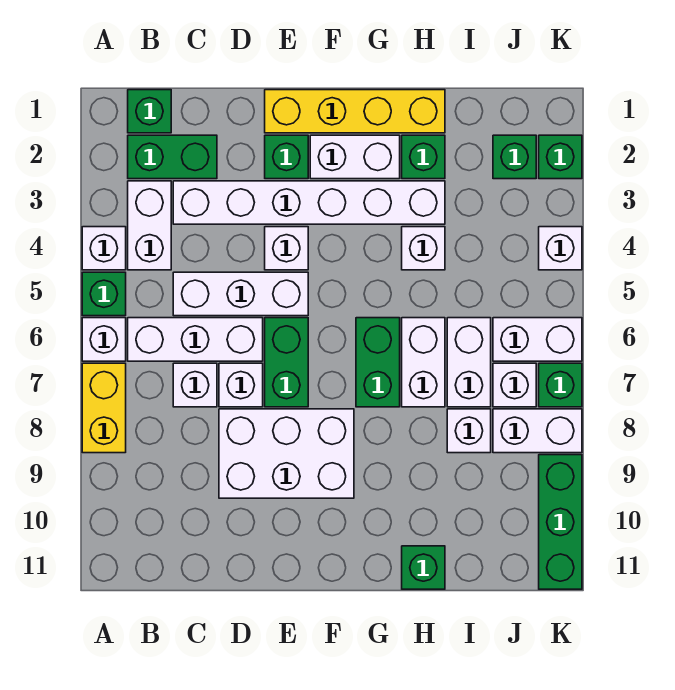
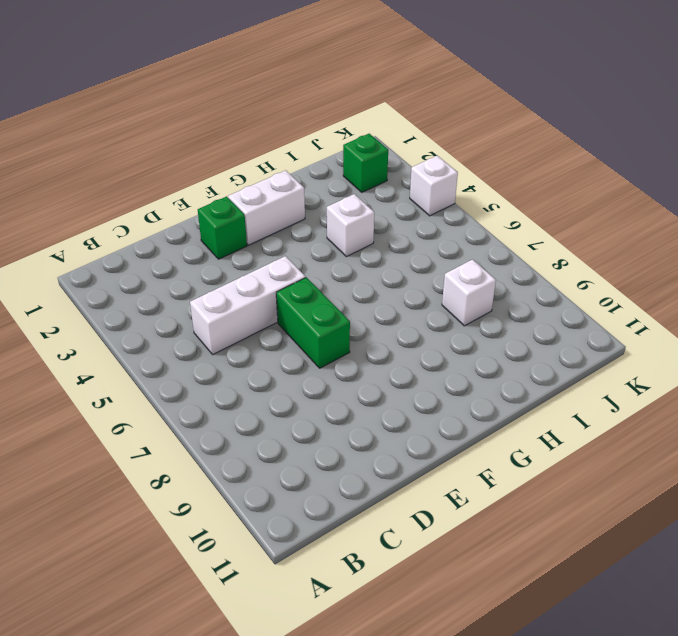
none -> white 1x1 brick [82,227,126,270]
none -> green 1x1 brick [82,272,126,316]
none -> white 1x1 brick [82,318,126,361]
none -> yellow 1x2 brick [82,363,126,453]

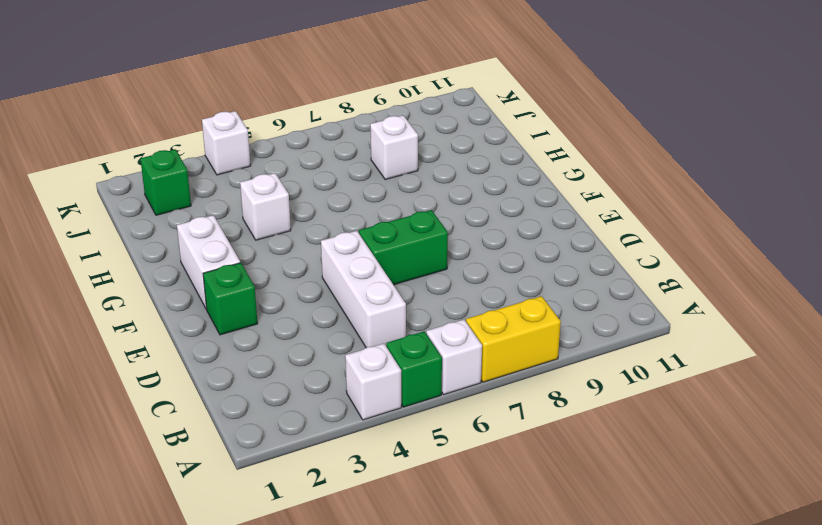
none -> green 1x1 brick [128,90,171,133]
none -> green 1x2 brick [128,135,217,179]
none -> white 1x2 brick [128,181,171,270]
none -> white 1x3 brick [128,318,263,361]

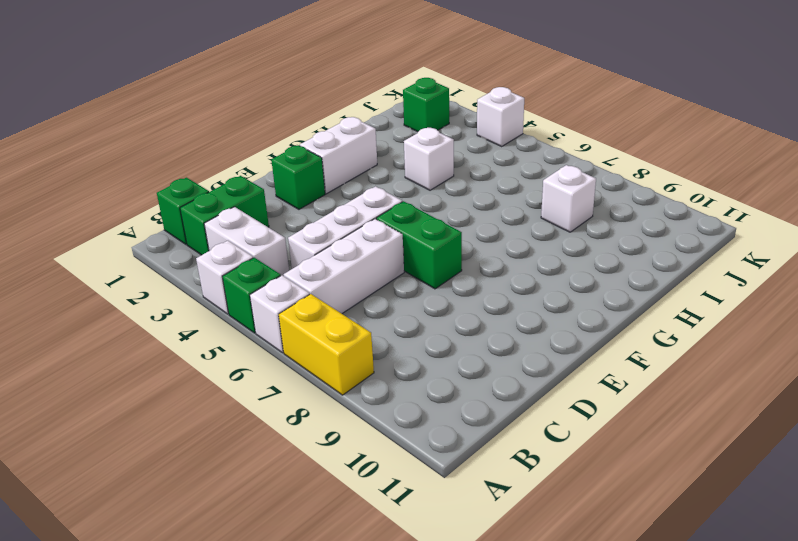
none -> white 1x6 brick [173,181,445,224]
none -> white 1x1 brick [173,363,217,407]
none -> white 1x1 brick [219,363,263,407]
none -> white 2x3 brick [219,409,354,498]

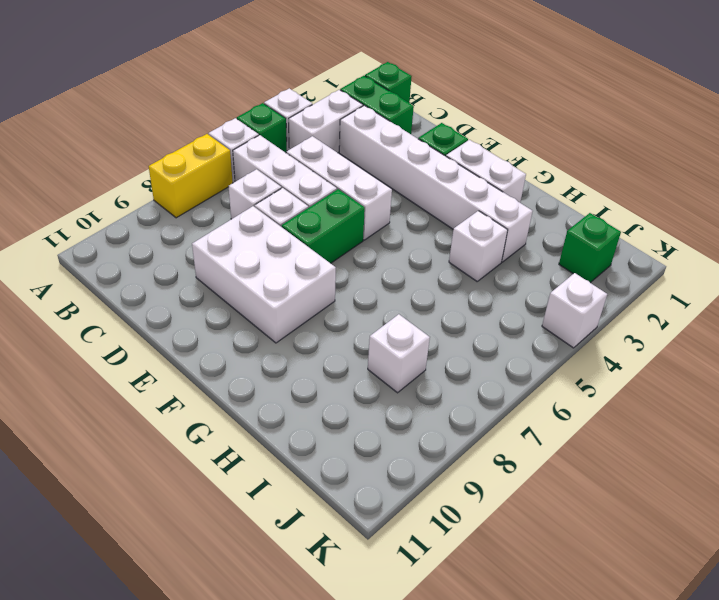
none -> yellow 1x4 brick [265,90,445,133]
none -> white 1x1 brick [265,227,308,270]
none -> green 1x2 brick [356,318,400,407]
none -> green 1x1 brick [402,135,445,179]

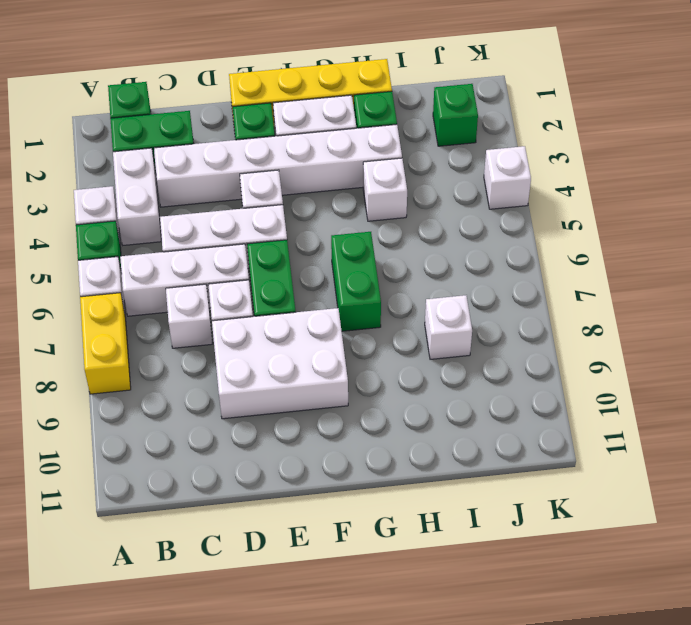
none -> white 1x2 brick [402,318,445,407]
none -> green 1x1 brick [402,546,445,589]
none -> white 1x2 brick [447,318,491,407]
none -> white 1x2 brick [493,318,582,361]

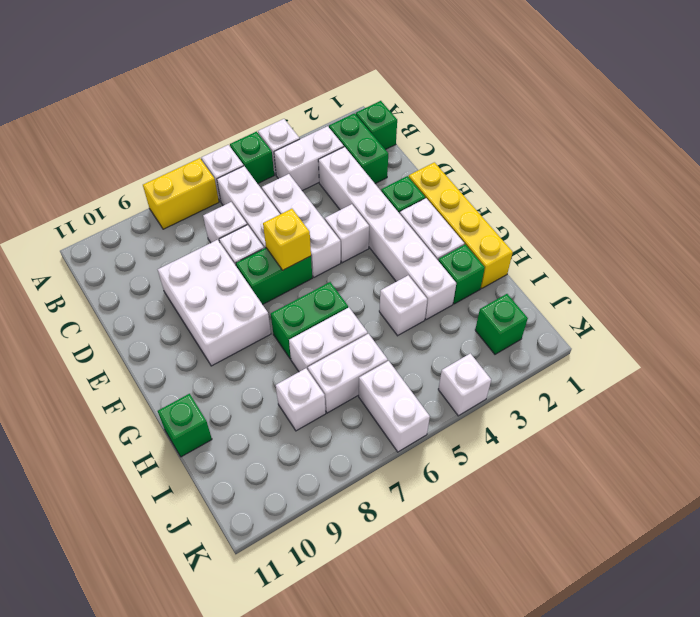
yellow 1x1 brick [263,209,311,270] -> none
none -> white 1x1 brick [493,363,536,407]
none -> white 1x2 brick [493,409,582,453]
none -> green 1x1 brick [539,135,582,179]
none -> green 1x1 brick [539,363,582,407]

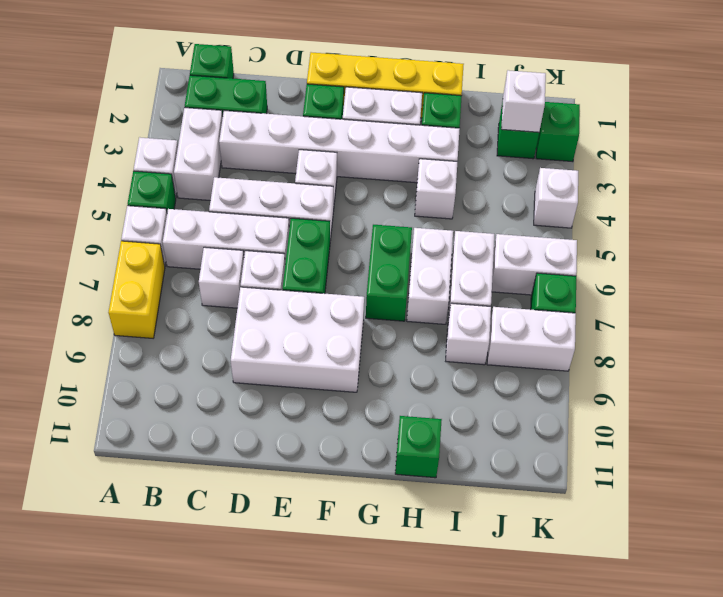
white 1x1 brick [501,70,546,132] -> white 1x1 brick moved to [493,363,536,407]
none -> green 1x3 brick [539,455,582,589]

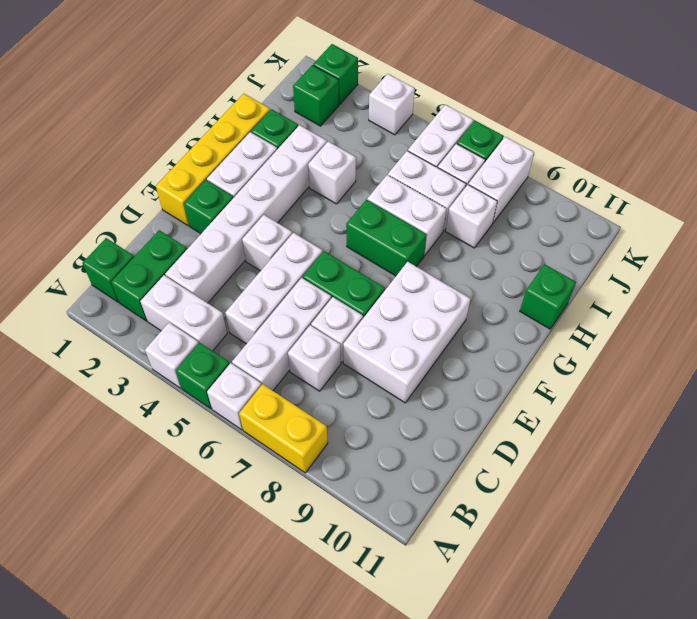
none -> green 1x3 brick [539,455,582,589]

